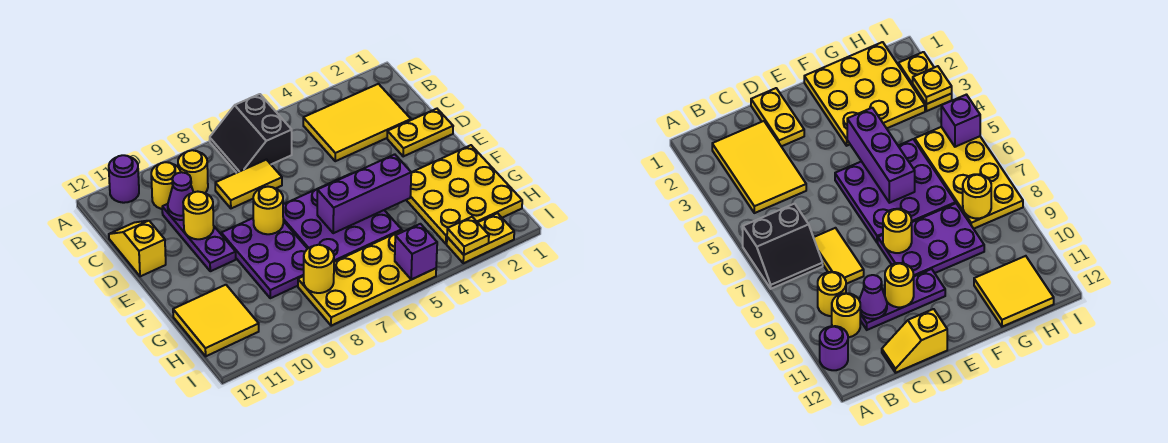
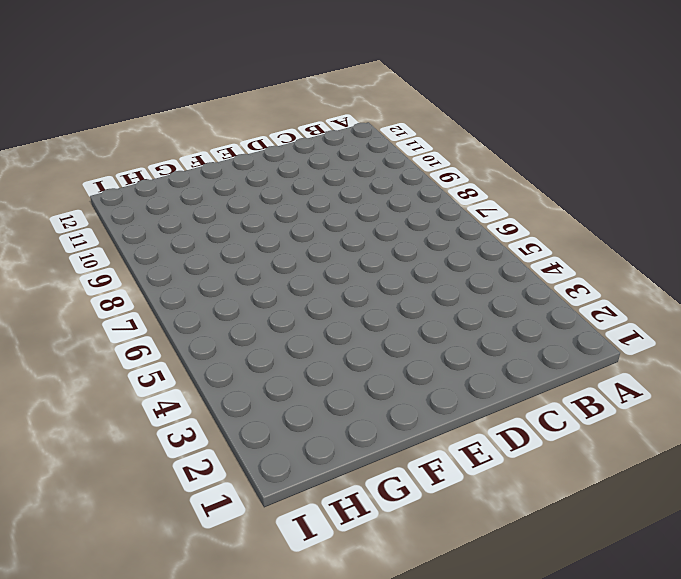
none -> black 2x2 slope [210,94,292,173]
none -> purple 1x1 round brick [109,155,139,203]
none -> yellow 2x3 tile [303,84,411,161]

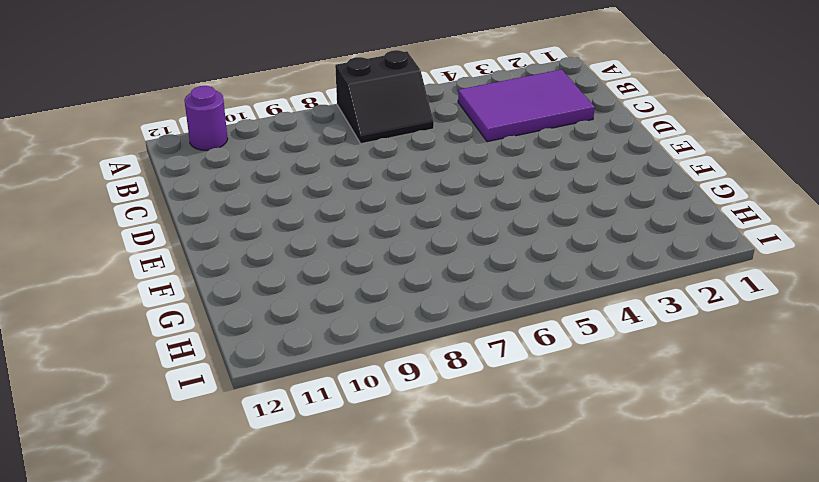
black 2x2 slope [335,50,434,144] -> black 2x2 slope turned to [210,94,292,173]
purple 2x3 tile [458,70,595,142] -> yellow 2x3 tile [303,84,411,161]
none -> yellow 1x1 round brick [178,150,208,193]
none -> yellow 1x1 round brick [151,162,181,209]
none -> yellow 1x2 tile [215,160,282,208]

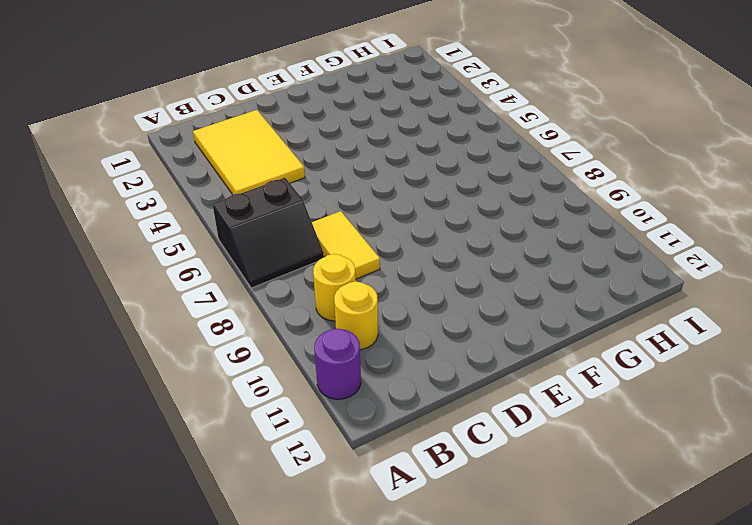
none -> purple 1x3 plate [162,204,236,271]
none -> yellow 1x2 slope [109,221,166,276]
none -> yellow 1x2 plate [387,109,453,156]

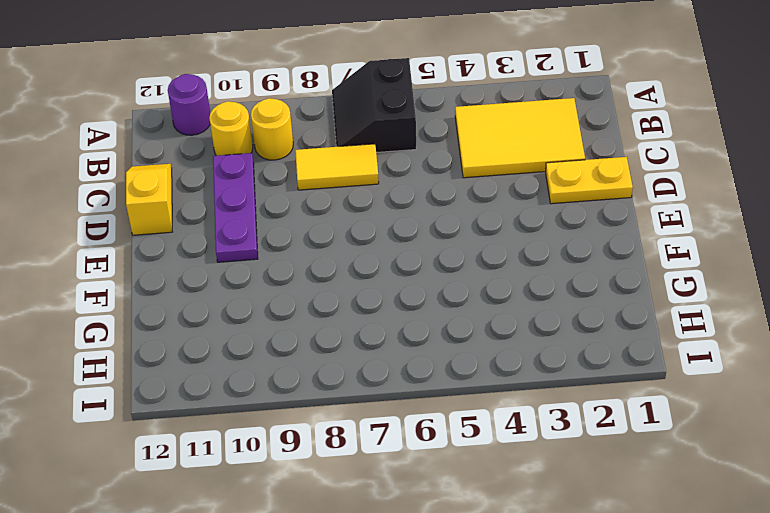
none -> purple 3x3 plate [283,173,402,262]
none -> purple 2x3 plate [221,218,307,298]
none -> yellow 3x3 plate [407,145,522,244]

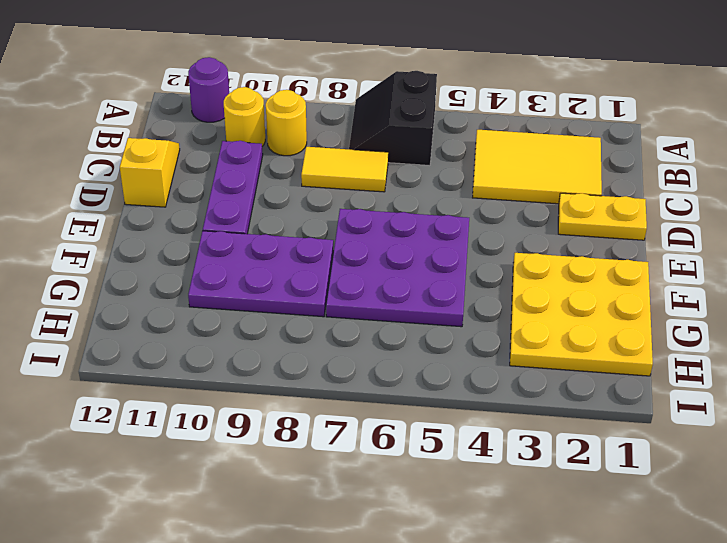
purple 2x3 plate [188,231,333,317] -> purple 2x3 plate turned to [221,218,307,298]
none -> yellow 2x2 tile [173,285,259,356]
none -> yellow 2x4 plate [298,230,436,326]
none -> yellow 1x2 plate [447,213,514,263]

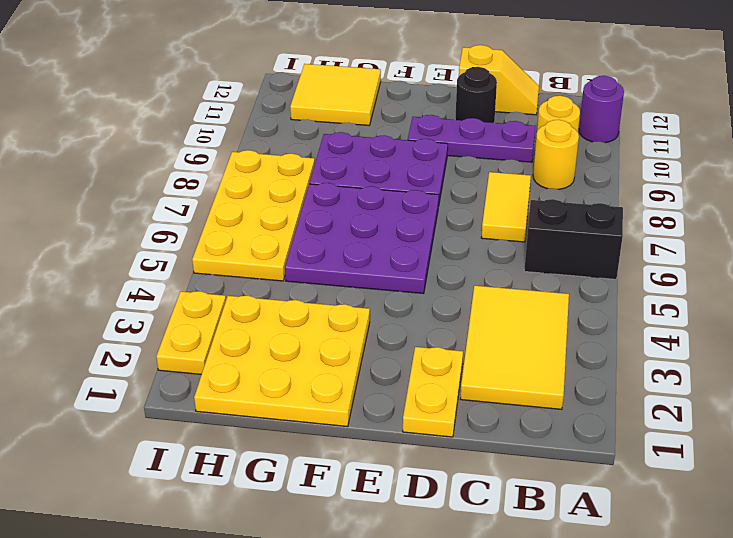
black 1x1 round brick [455,67,497,123] -> none
none -> purple 1x1 cone [168,172,193,220]
none -> yellow 1x1 round brick [183,192,214,239]
none -> yellow 1x1 round brick [253,187,283,234]

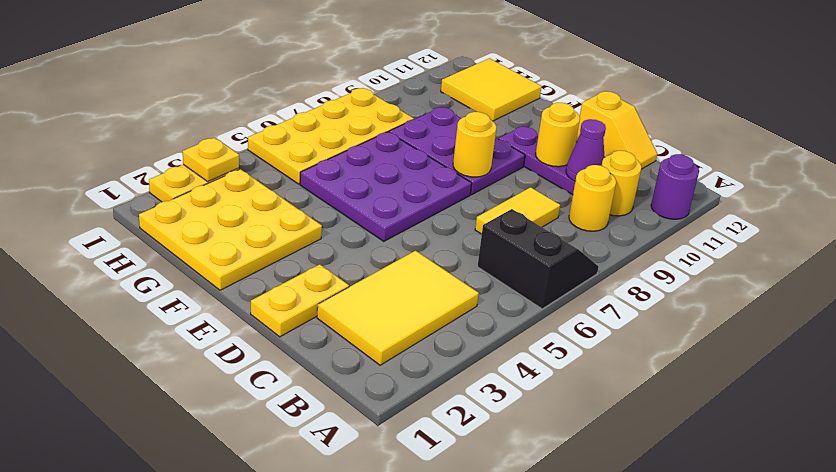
none -> purple 1x3 brick [317,154,411,233]
none -> yellow 1x1 round brick [304,245,334,293]
none -> purple 1x1 brick [395,224,437,280]

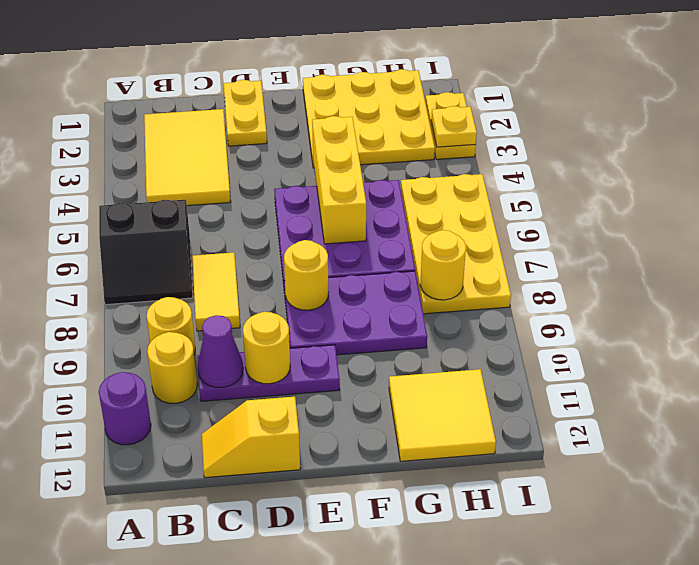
yellow 1x3 brick [312,116,366,244] -> purple 1x3 brick [317,154,411,233]
none -> purple 1x1 brick [395,224,437,280]

